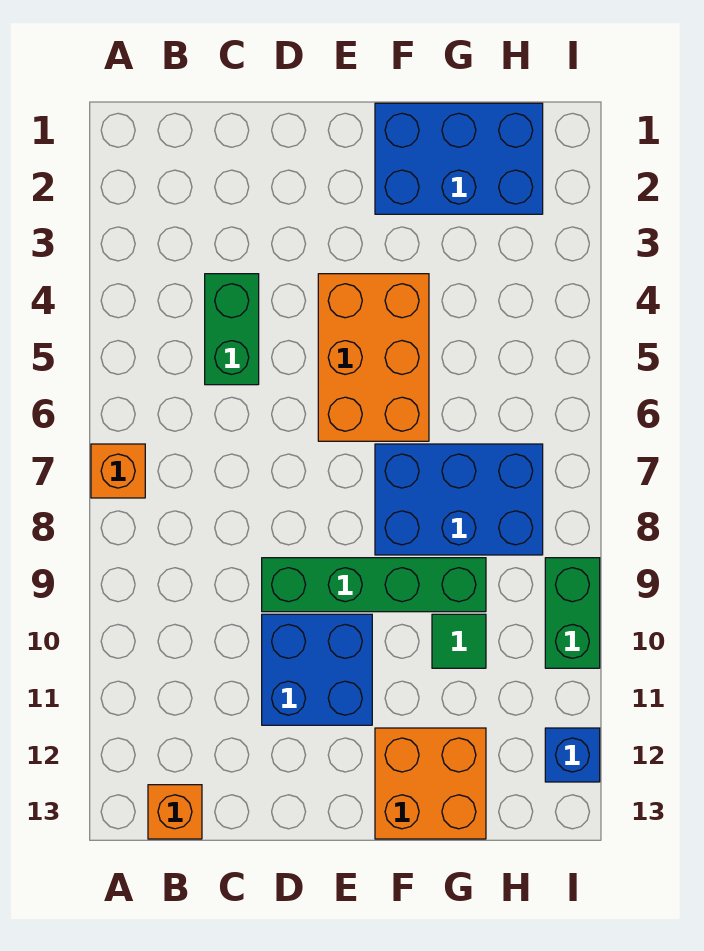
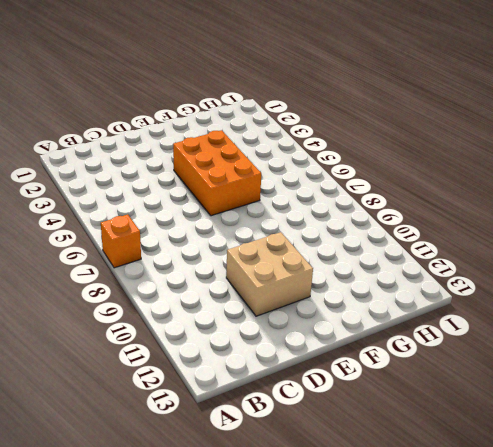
tan 2x2 brick [226,232,313,316] -> blue 2x2 brick [262,614,372,725]
none -> orange 1x1 brick [148,785,202,839]
none -> green 1x2 brick [205,274,259,385]
none -> green 1x4 brick [262,558,486,612]

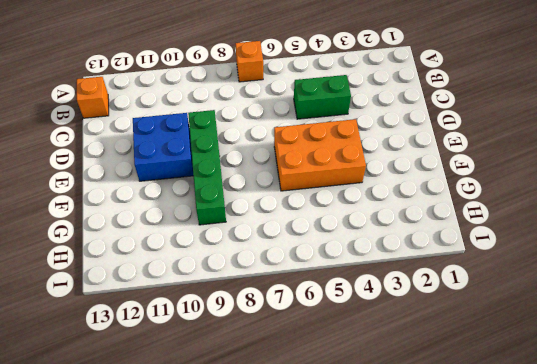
none -> blue 2x3 brick [375,103,543,214]
none -> blue 2x3 brick [375,444,543,555]
none -> orange 2x2 brick [375,728,486,839]

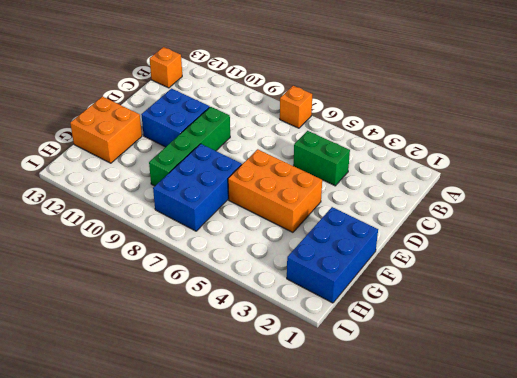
none -> green 1x1 tile [432,614,486,668]
none -> green 1x2 brick [545,558,600,668]
none -> blue 1x1 brick [545,728,600,782]

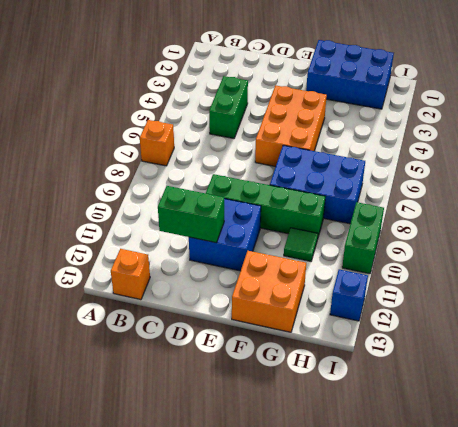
green 1x2 brick [158,186,224,243] -> none

